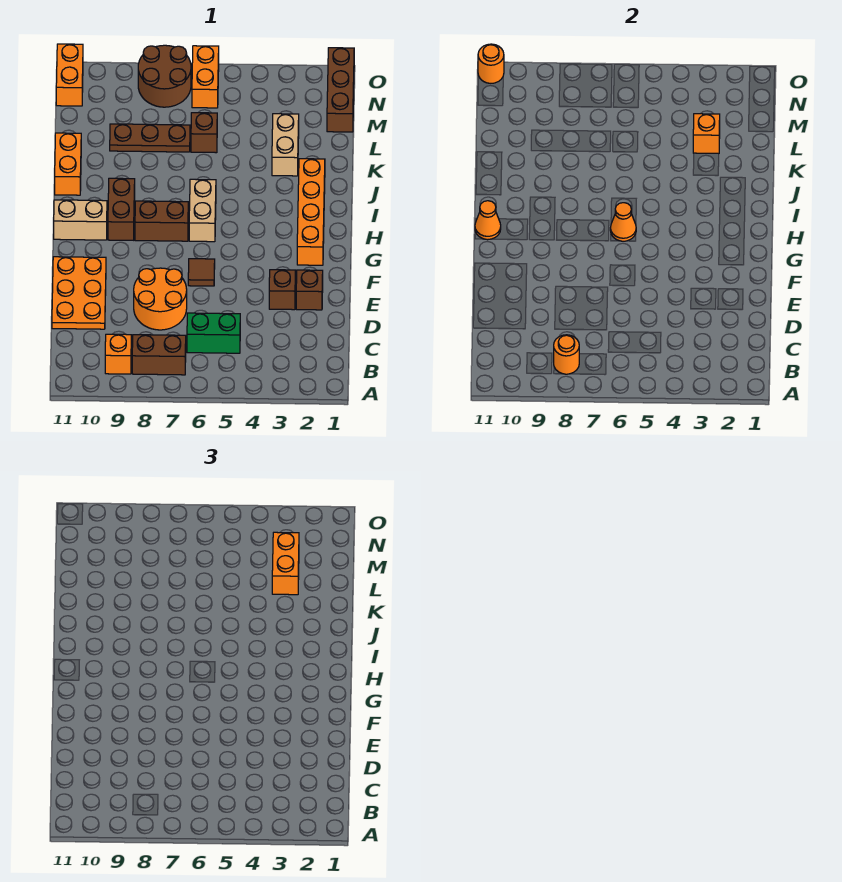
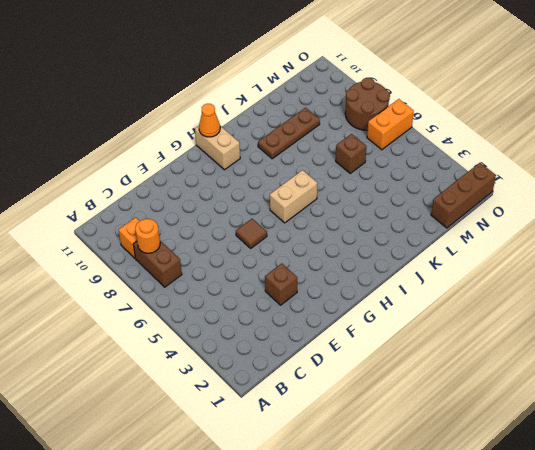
brown 1x3 plate [258,108,320,159] -> brown 1x3 plate turned to [110,124,190,152]
none -> green 1x2 brick [187,313,240,353]
none -> orange 2x2 round brick [134,268,187,330]
none -> orange 2x3 plate [52,257,106,329]

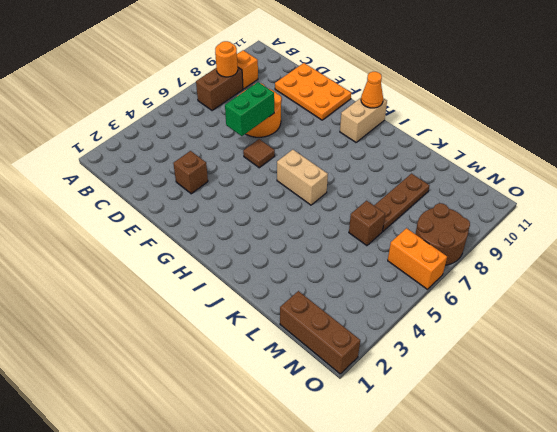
green 1x2 brick [225,82,274,136] -> green 1x2 brick moved to [187,313,240,353]
none -> brown 1x1 brick [296,270,323,310]
none -> orange 1x4 brick [297,159,325,265]
none -> brown 1x2 brick [135,201,188,241]

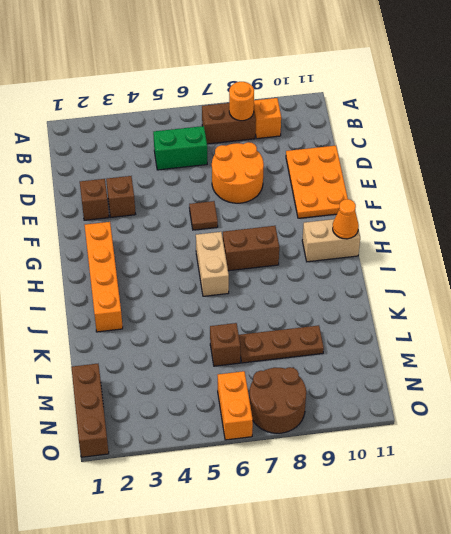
none -> brown 1x2 brick [108,178,135,240]
none -> orange 1x2 brick [55,133,81,195]
none -> tan 1x2 brick [272,114,299,176]

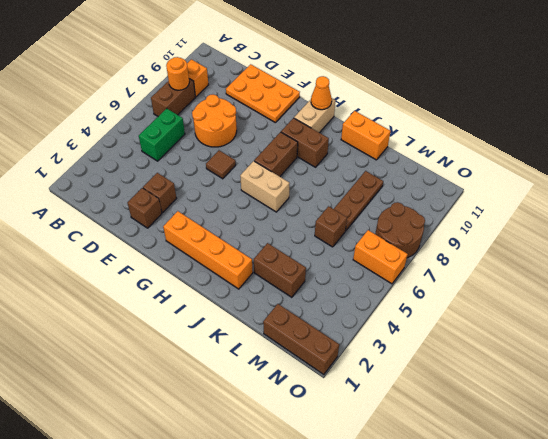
brown 1x2 brick [254,243,306,297] -> tan 1x2 brick [272,114,299,176]
none -> orange 1x2 brick [56,44,83,106]
none -> orange 1x1 cone [610,203,636,241]
none -> orange 1x1 brick [693,114,720,153]

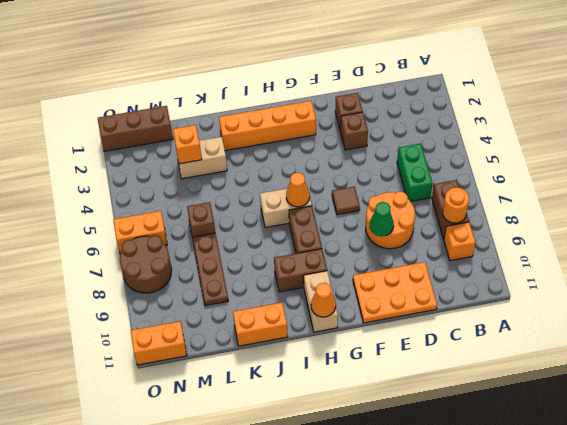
green 1x1 cone [370,202,394,236] -> none
none -> orange 1x1 round brick [478,44,504,83]
none -> orange 1x2 brick [272,532,299,595]

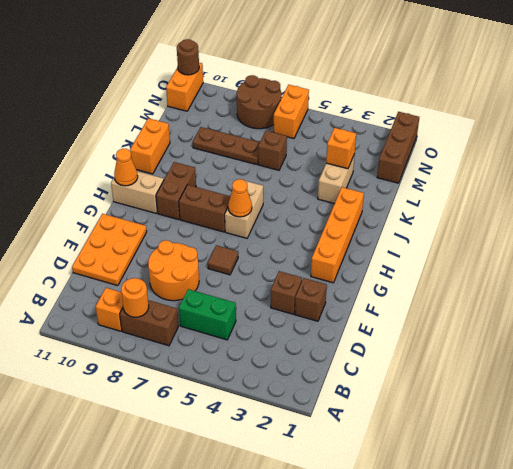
brown 1x1 round brick [177,39,199,75] -> orange 1x1 round brick [478,44,504,83]
none -> orange 1x2 brick [272,532,299,595]

